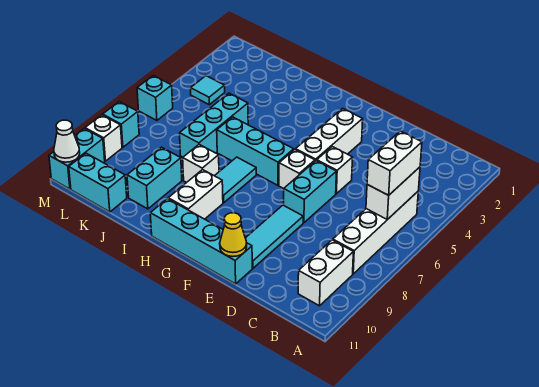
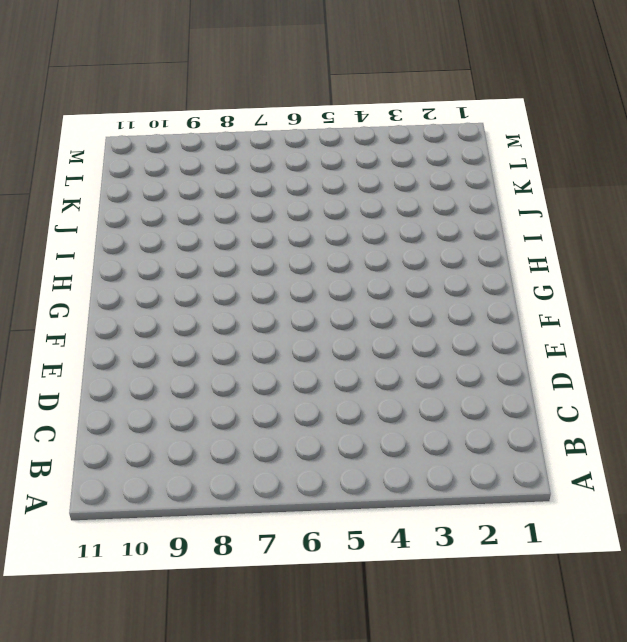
none -> white 1x4 brick [333,192,418,274]
none -> white 1x2 brick [298,240,353,306]
none -> white 1x1 brick [317,147,353,194]

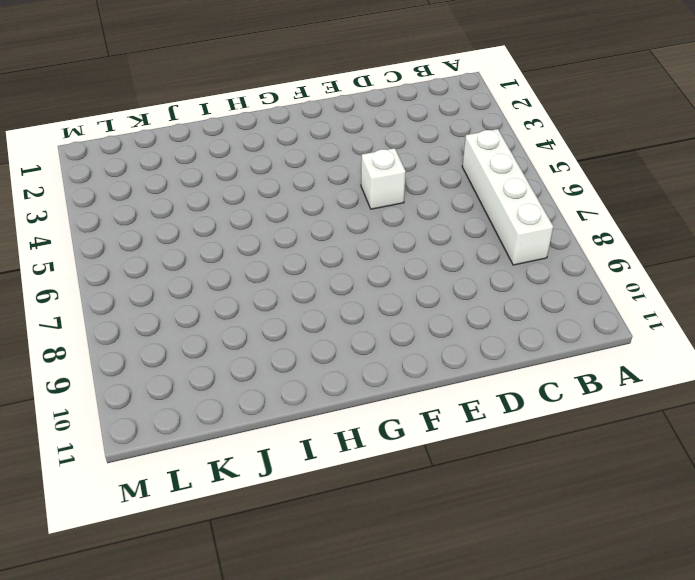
none -> white 1x2 brick [298,240,353,306]
none -> cyan 1x2 brick [284,161,336,223]
none -> cyan 1x3 tile [246,205,303,268]

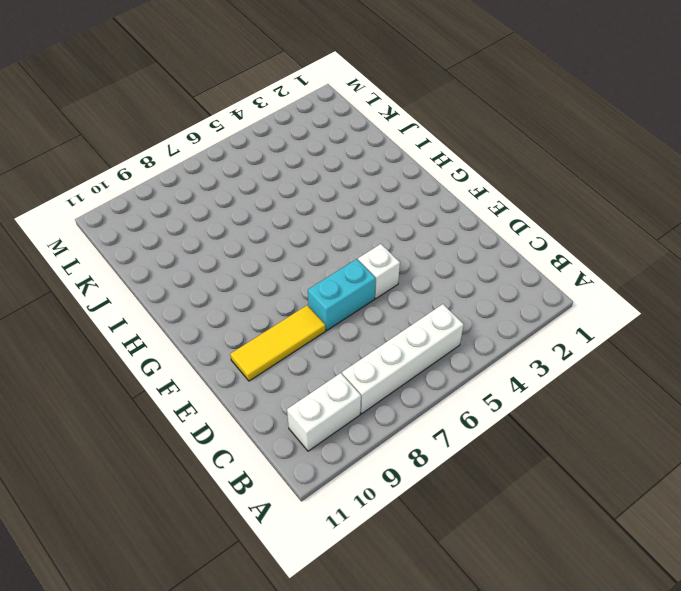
yellow 1x3 tile [230,305,326,381] -> cyan 1x3 tile [246,205,303,268]
none -> cyan 1x4 brick [150,199,252,284]
none -> white 1x3 brick [296,108,363,161]
none -> white 1x1 brick [279,150,315,189]

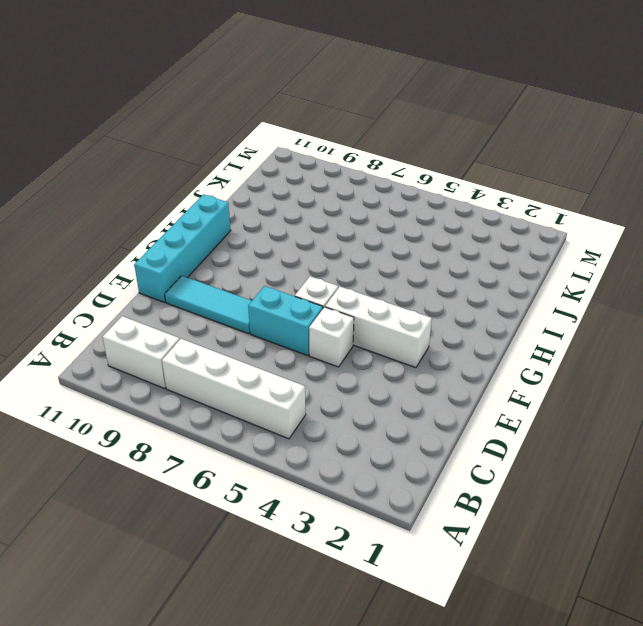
none -> cyan 1x3 brick [217,117,294,185]
none -> cyan 1x2 tile [215,157,256,203]
none -> white 1x2 brick [168,169,223,219]

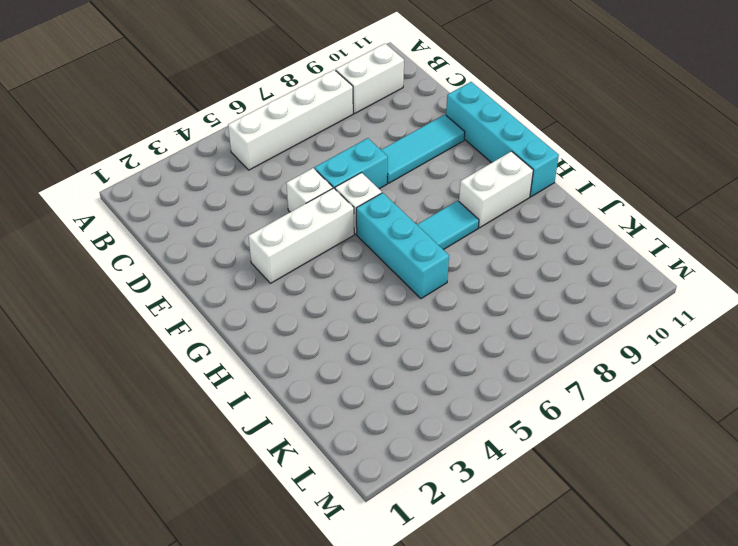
none -> white 1x1 brick [183,144,219,183]
none -> cyan 1x3 brick [180,93,248,157]
none -> cyan 1x2 brick [127,147,182,209]

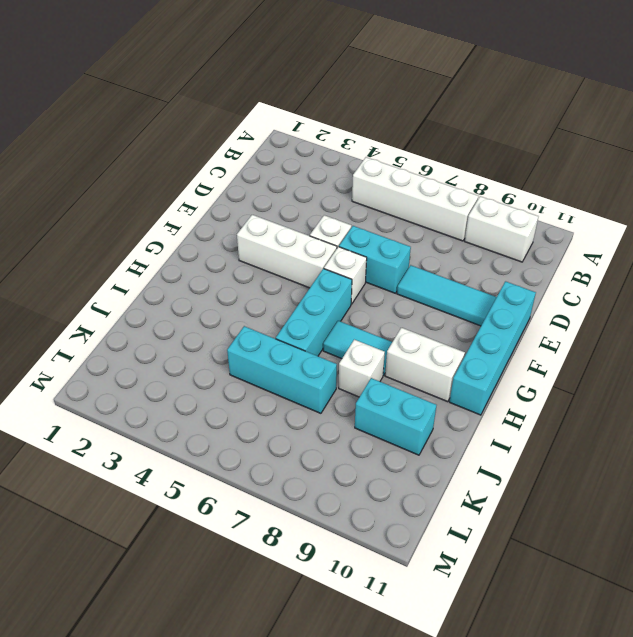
none -> cyan 1x2 brick [69,153,127,212]
none -> cyan 1x1 tile [191,76,225,105]
none -> cyan 1x1 brick [137,76,173,121]

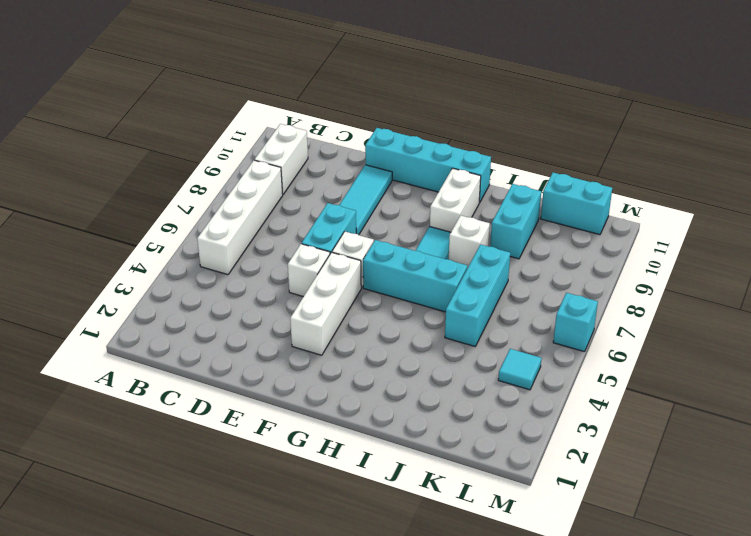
none -> cyan 1x1 brick [103,102,139,147]
none -> white 1x1 brick [85,115,122,161]
none -> cyan 1x2 brick [49,128,105,189]

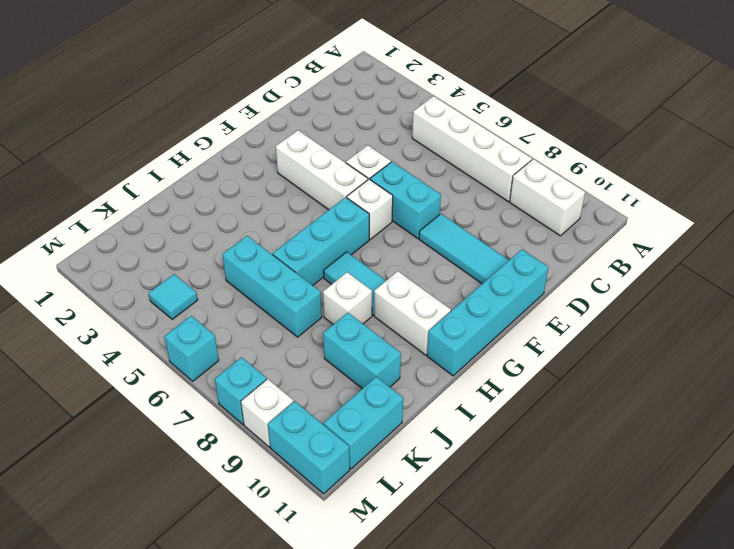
none -> white 1x2 brick [366,167,420,220]
none -> yellow 1x1 cone [220,213,247,257]
none -> white 1x1 cone [54,120,80,162]

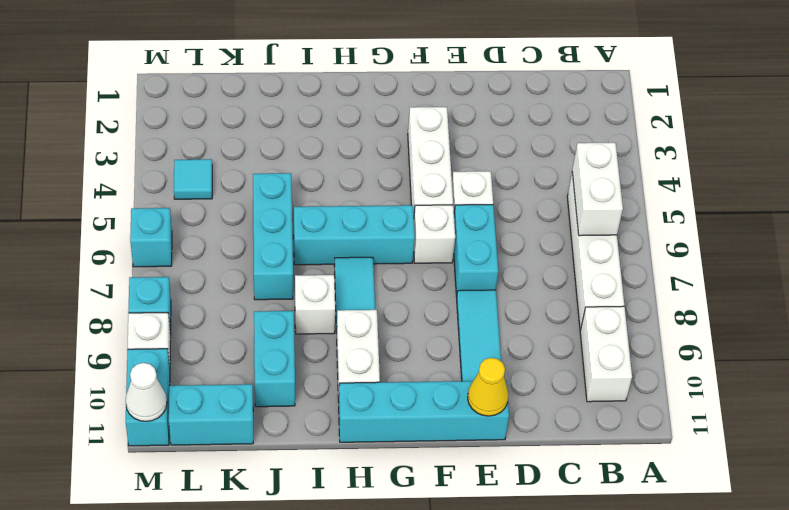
none -> white 1x2 brick [367,131,422,195]

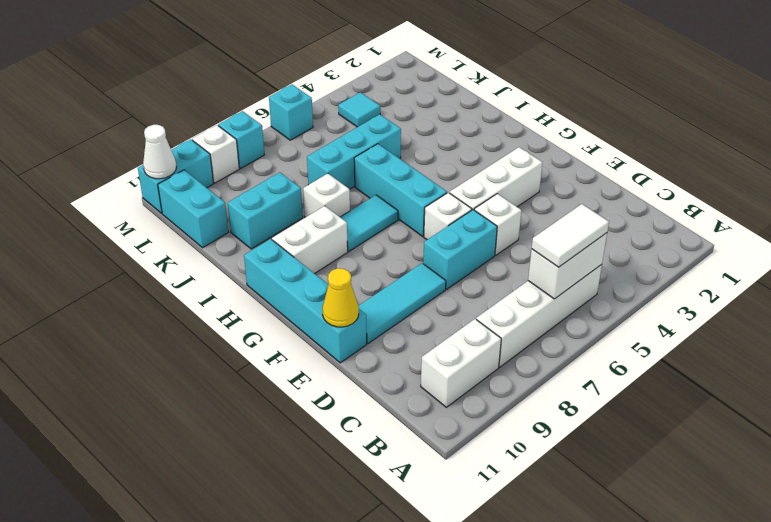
white 1x2 tile [532,204,609,267] -> white 1x2 brick [367,131,422,195]

